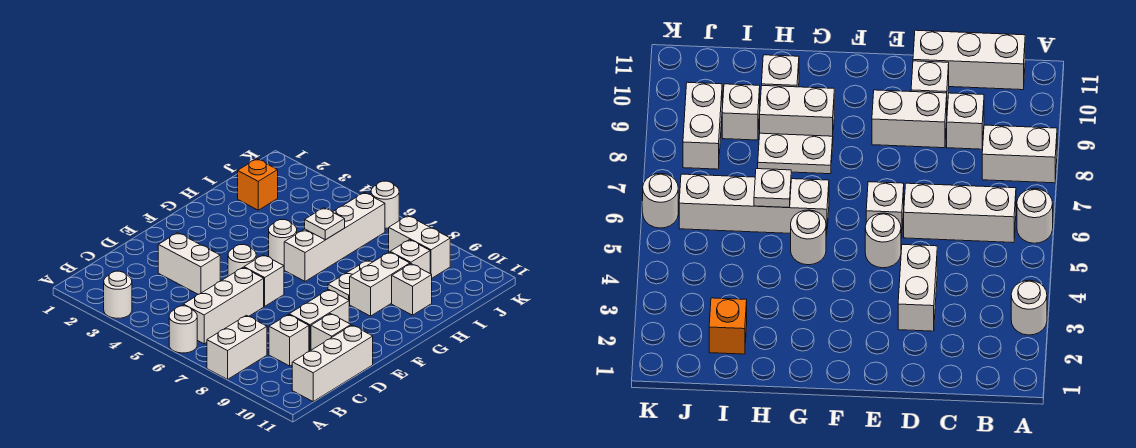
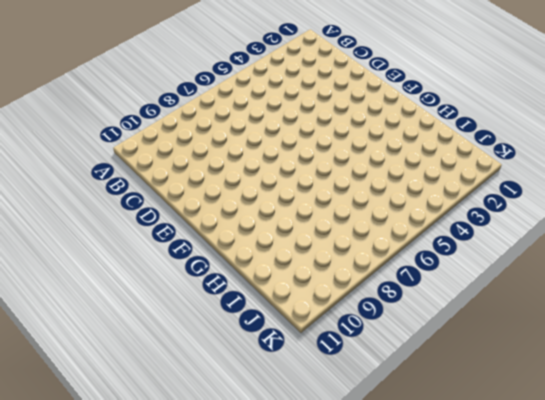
none -> white 1x1 round brick [104,271,132,318]
none -> white 1x1 round brick [169,306,197,353]
none -> white 1x2 brick [207,315,267,379]

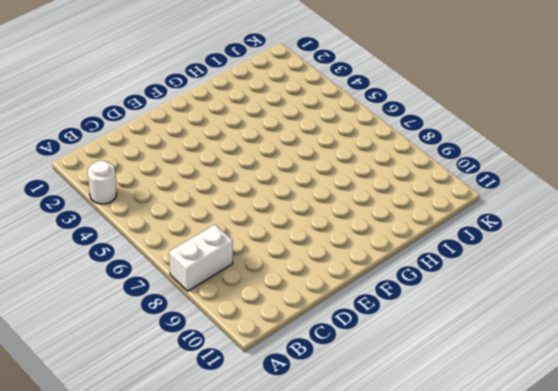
none -> white 1x1 round brick [169,306,197,353]
none -> white 1x3 brick [183,267,264,344]
none -> white 1x3 brick [292,325,373,401]

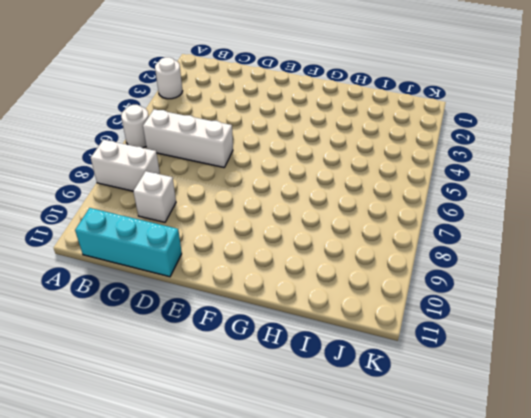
cyan 1x3 brick [75,208,182,277] -> white 1x3 brick [292,325,373,401]
none -> white 1x2 brick [158,233,220,294]
none -> white 1x2 brick [289,290,349,351]
none -> white 1x1 brick [311,314,351,350]

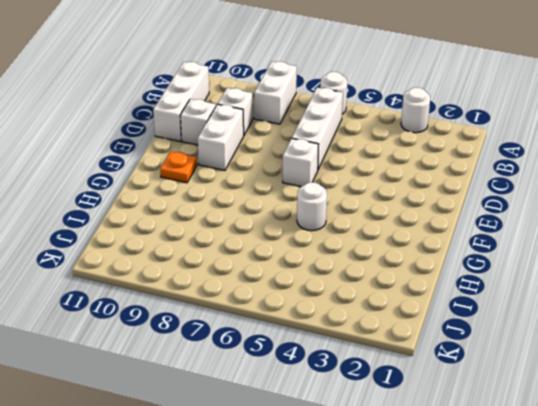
orange 1x1 plate [160,151,197,183] -> none
none -> white 1x2 brick [158,233,220,294]
none -> white 1x1 round brick [228,245,256,276]
none -> white 1x4 brick [284,193,385,281]

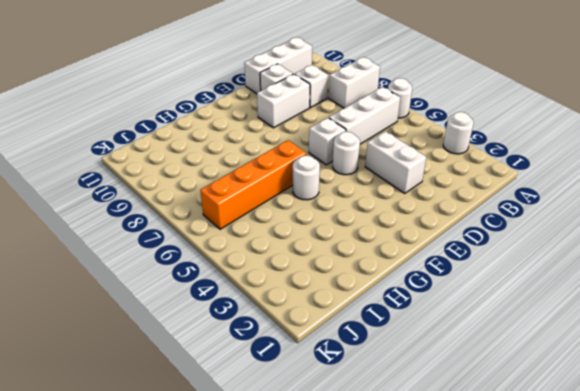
orange 1x4 brick [200,140,306,229] -> white 1x4 brick [284,193,385,281]
none -> white 1x2 plate [328,260,372,304]
none -> white 1x2 brick [349,252,410,316]
none -> white 1x1 brick [392,264,432,315]

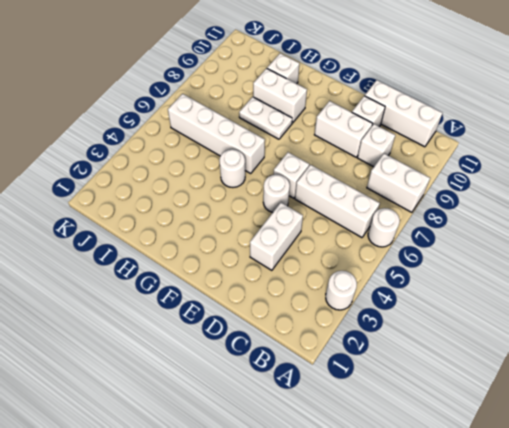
none -> orange 1x1 brick [238,159,278,210]
none -> white 1x1 brick [390,240,430,273]
none -> white 1x2 brick [389,216,450,278]

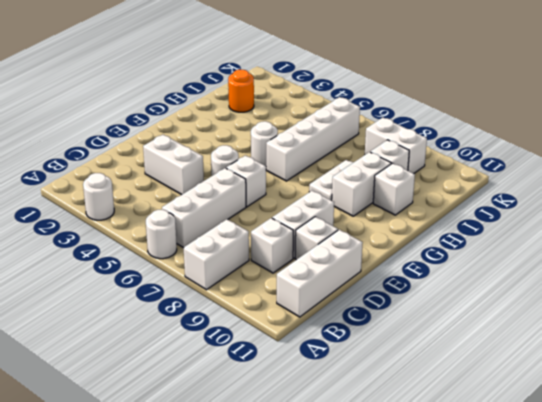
orange 1x1 round brick [228,70,254,112] -> orange 1x1 brick [238,159,278,210]
none -> white 1x1 round brick [371,181,399,228]
none -> white 1x1 plate [305,208,345,240]

